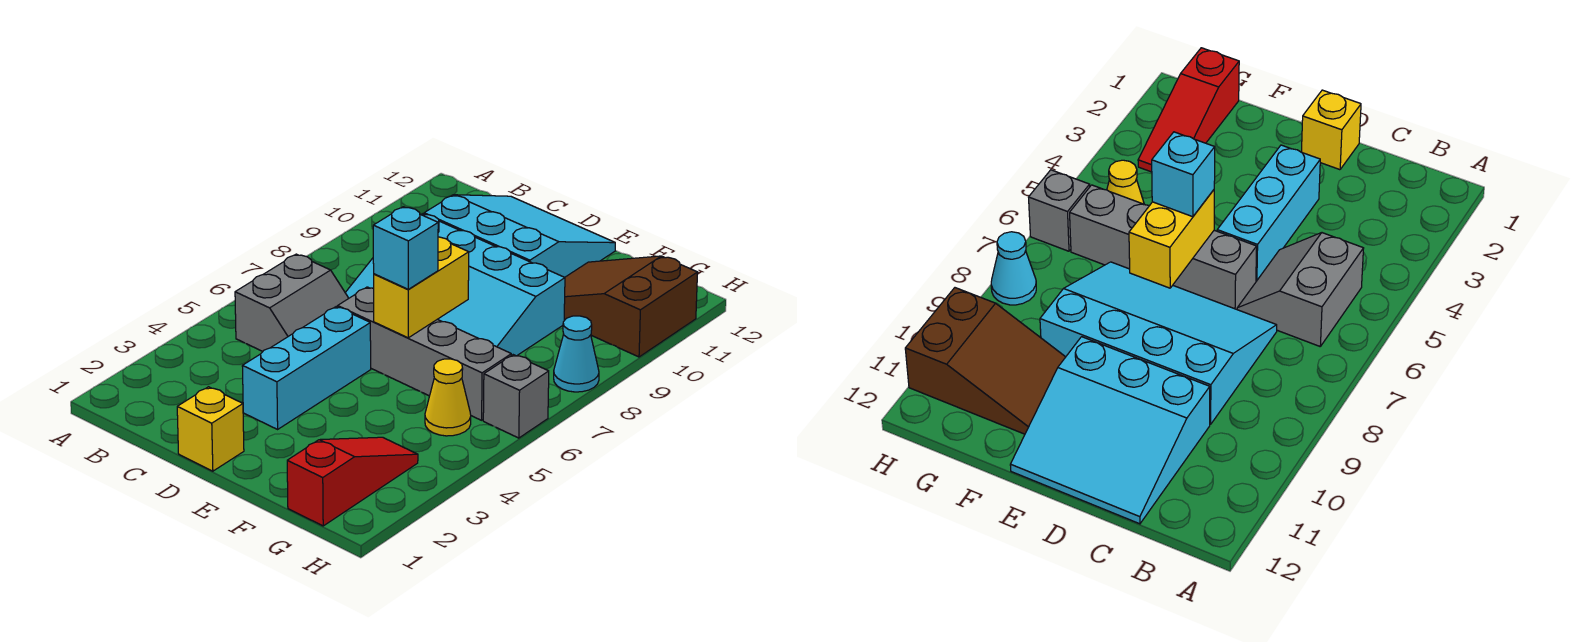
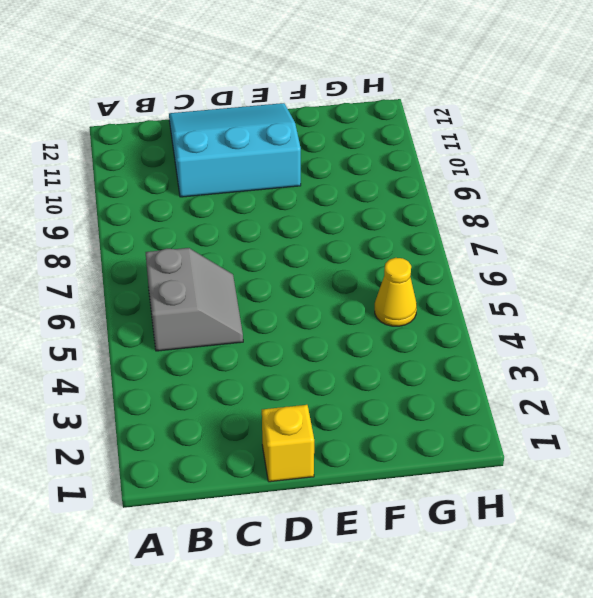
none -> cyan 3x4 slope [345,214,565,356]
none -> cyan 1x3 brick [242,307,371,429]
none -> grey 1x4 brick [338,287,511,420]

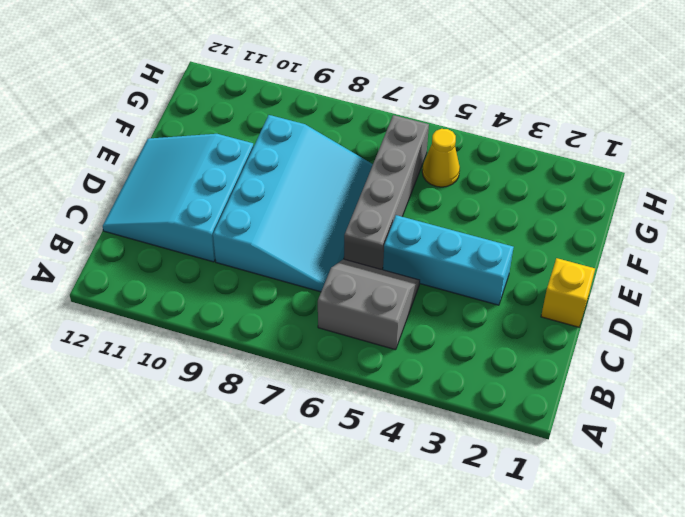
none -> brown 2x3 slope [564,256,698,357]
none -> red 1x3 slope [287,437,418,526]
none -> grey 1x1 brick [483,355,549,438]

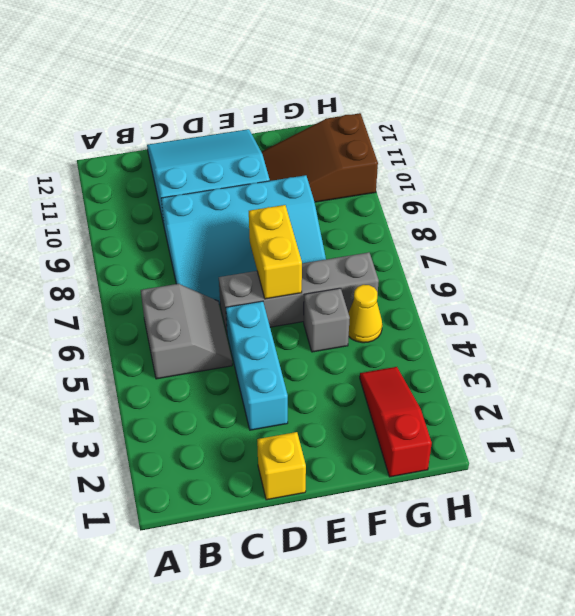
grey 1x1 brick [304,288,350,352] -> grey 1x1 brick moved to [483,355,549,438]
none -> cyan 1x1 cone [554,316,599,392]
none -> cyan 1x1 brick [373,207,438,289]

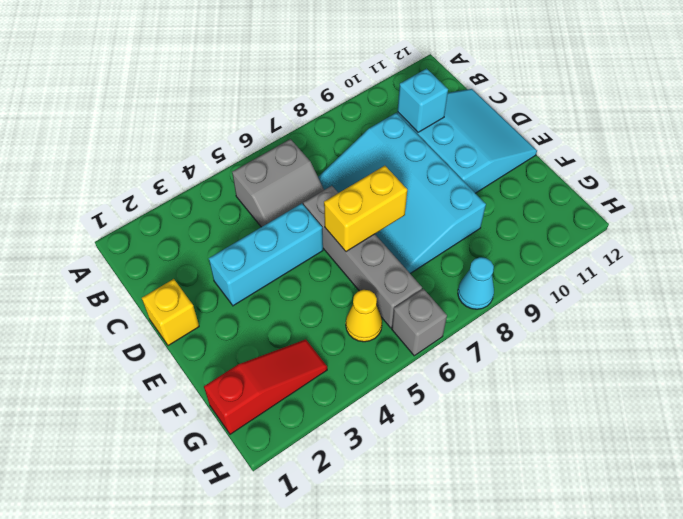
cyan 1x1 brick [398,69,448,132] -> cyan 1x1 brick moved to [373,207,438,289]
none -> brown 2x3 slope [564,256,698,357]

